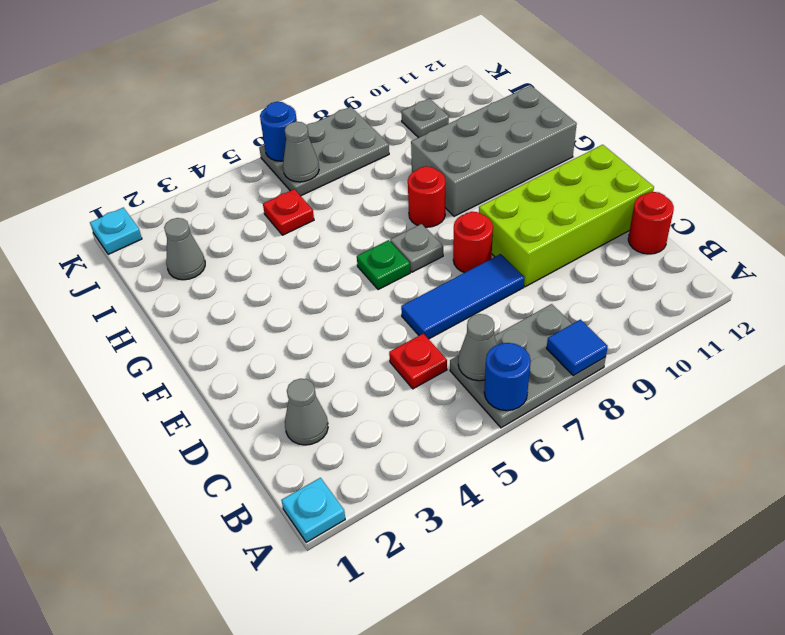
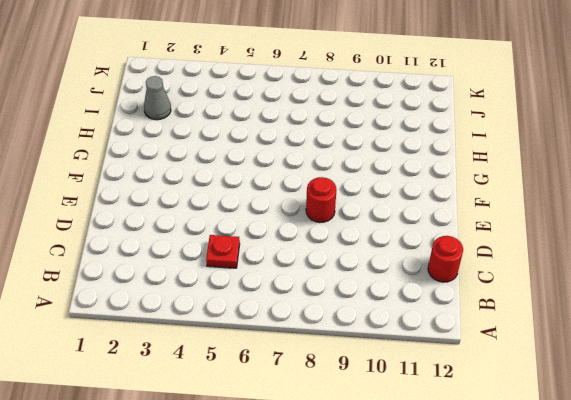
none -> cyan 1x1 plate [281,478,345,542]
none -> grey 2x3 plate [450,304,606,428]
none -> grey 1x1 cone [285,379,328,445]

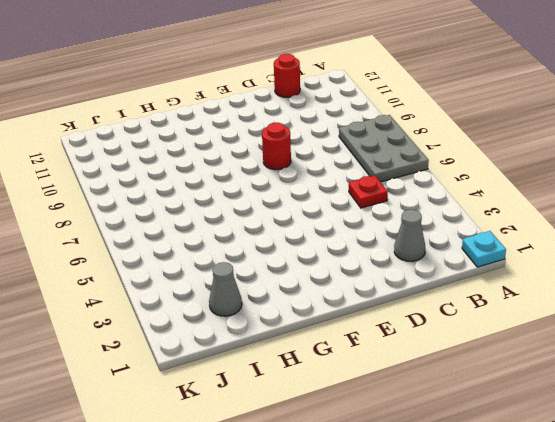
none -> blue 1x3 tile [401,254,524,339]
none -> lime 2x4 brick [479,145,654,287]
none -> green 1x1 plate [357,240,410,290]

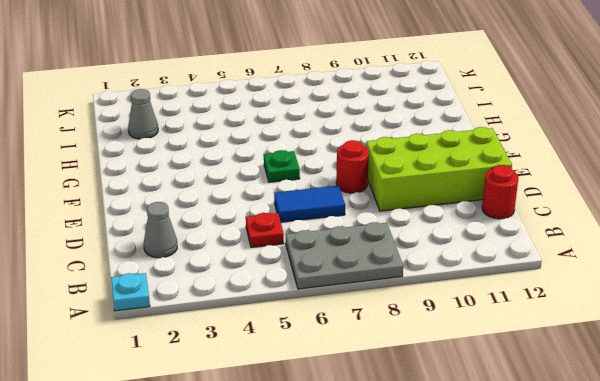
blue 1x2 tile [274,186,345,222] -> blue 1x3 tile [401,254,524,339]
none -> grey 1x1 plate [390,224,443,272]
none -> red 1x1 round brick [408,166,445,227]
none -> grey 2x4 brick [411,86,577,216]

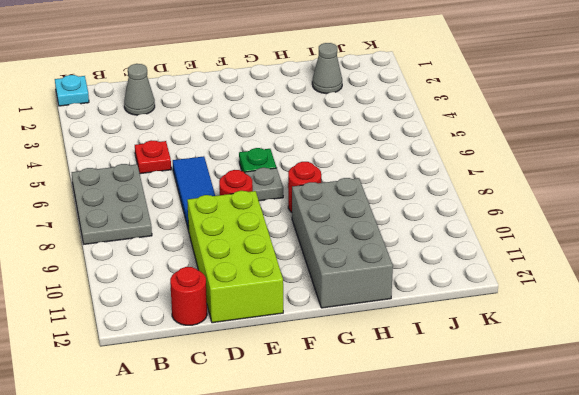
none -> red 1x1 plate [263,189,314,235]
none -> grey 2x3 plate [259,107,389,196]
none -> grey 1x1 plate [401,98,449,138]

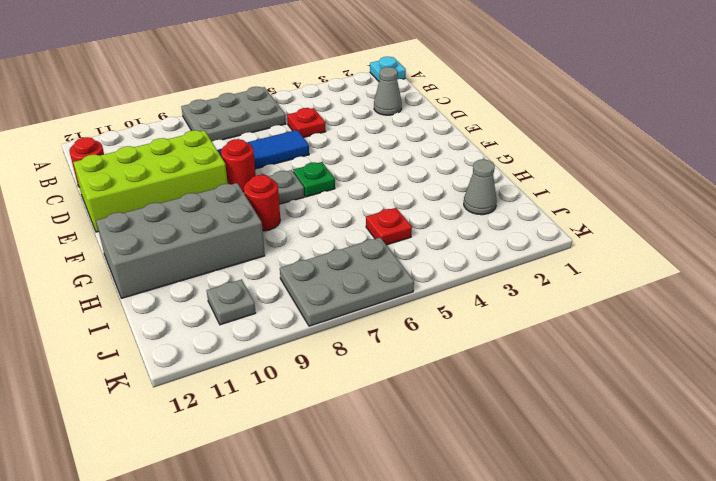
none -> cyan 1x1 plate [90,208,142,254]
none -> blue 1x1 round brick [484,343,531,411]
none -> blue 1x1 tile [547,320,608,376]

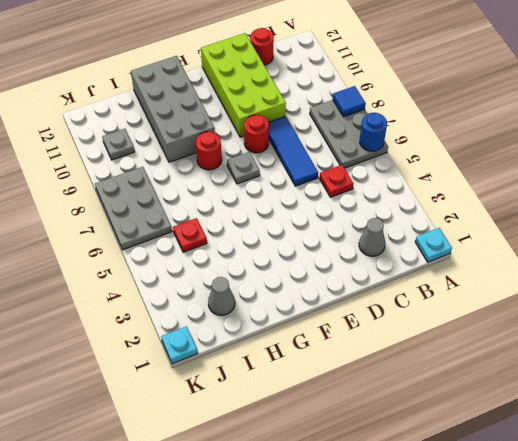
none -> green 1x1 plate [357,240,410,290]
none -> grey 1x1 cone [458,314,497,381]
none -> grey 1x1 cone [283,122,319,182]

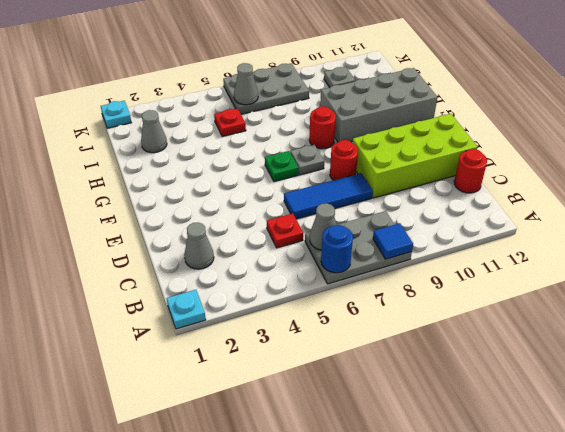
none -> blue 1x1 round brick [260,102,297,161]

